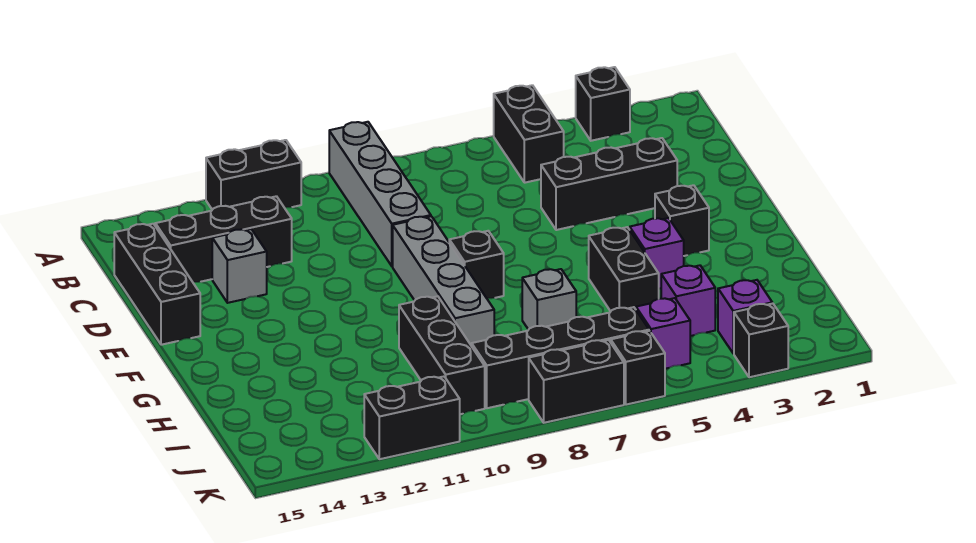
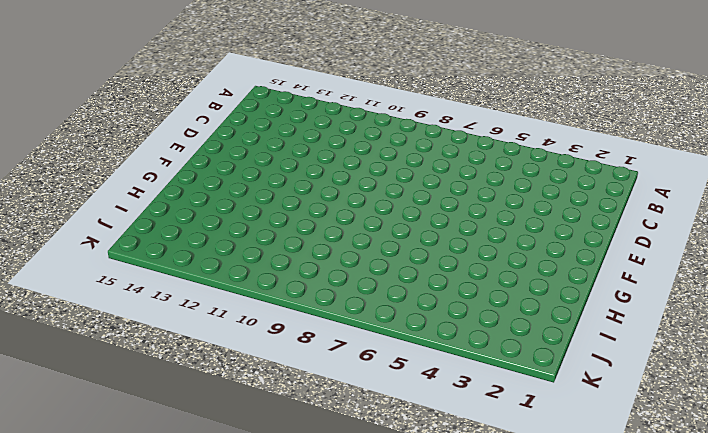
none -> black 1x1 brick [576,67,630,141]
none -> black 1x2 brick [494,85,564,183]
none -> grey 1x4 brick [329,122,431,266]

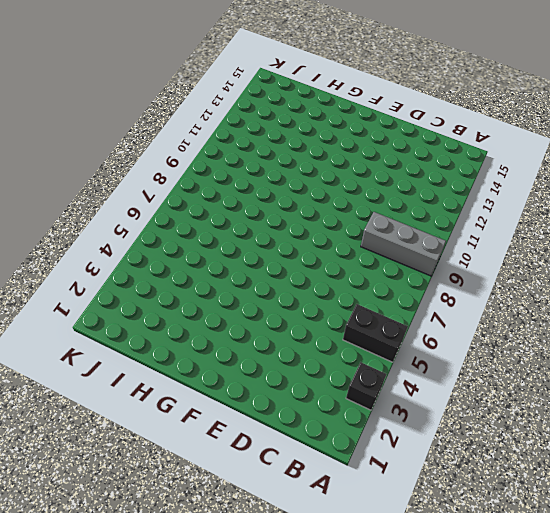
grey 1x3 brick [361,212,446,276] -> grey 1x4 brick [329,122,431,266]
none -> black 1x2 brick [206,140,301,210]
none -> black 1x3 brick [155,196,292,282]
none -> black 1x3 brick [114,224,200,345]

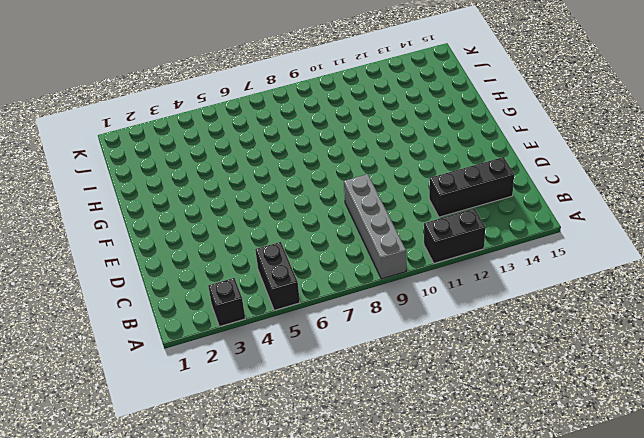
none -> black 1x3 brick [114,224,200,345]
none -> black 1x3 brick [541,138,677,230]
none -> grey 1x1 brick [212,229,267,303]

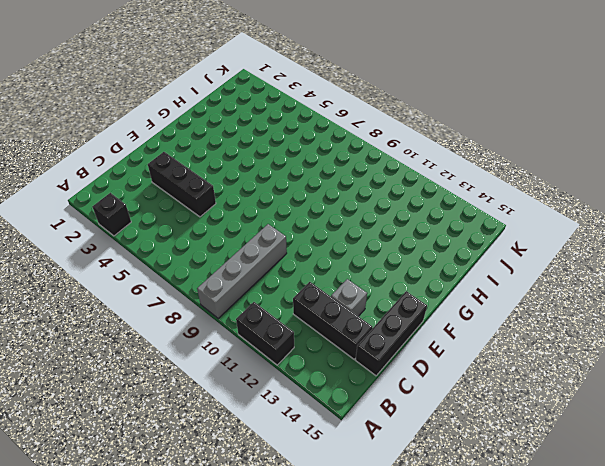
none -> black 1x2 brick [494,85,564,183]
none -> grey 1x4 brick [393,216,494,346]
none -> black 1x1 brick [655,185,709,256]

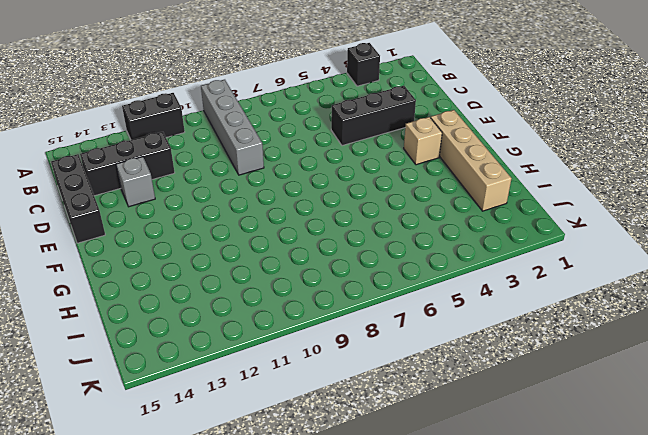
tan 1x4 brick [431,110,511,211] -> none
tan 1x1 brick [404,117,442,165] -> black 1x1 brick [655,185,709,256]
none -> black 1x2 brick [494,85,564,183]
none -> grey 1x4 brick [393,216,494,346]
none -> black 1x1 brick [449,231,504,299]

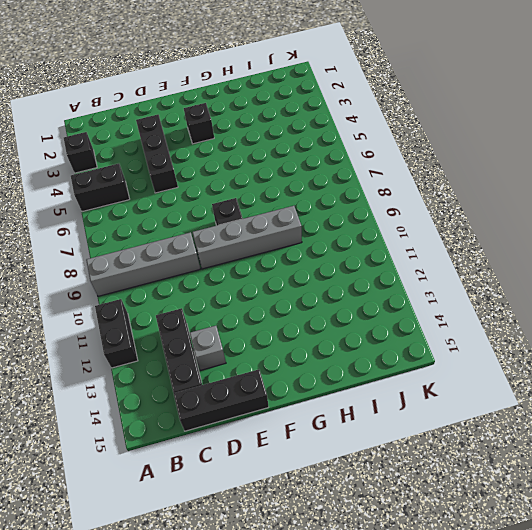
none -> purple 1x1 brick [630,218,684,289]
none -> black 1x2 brick [589,227,659,311]
none -> grey 1x1 brick [522,269,576,330]

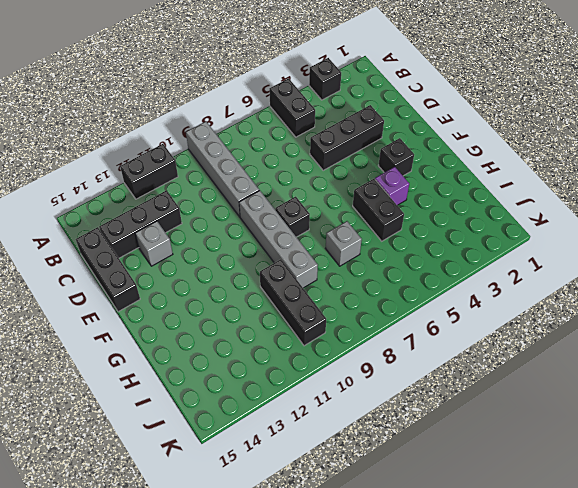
none -> purple 1x1 brick [661,265,715,336]
none -> purple 1x1 brick [718,280,772,354]
none -> purple 1x1 brick [636,298,690,369]

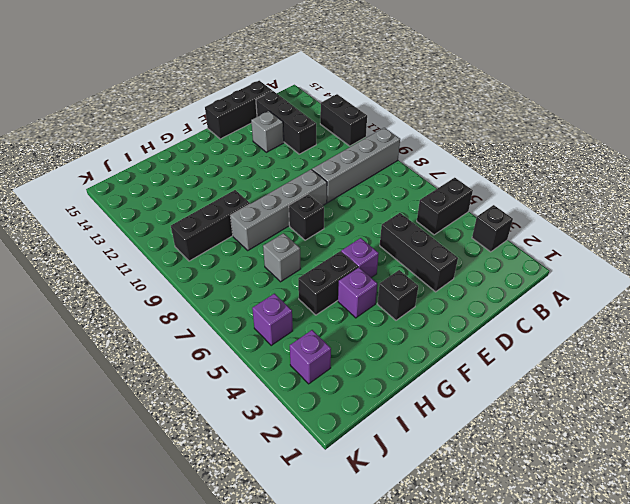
purple 1x1 brick [341,238,379,278] -> purple 1x1 brick moved to [661,265,715,336]
none -> black 1x4 brick [472,307,649,408]
none -> black 1x1 brick [734,303,788,377]
none -> black 1x1 brick [611,331,665,405]

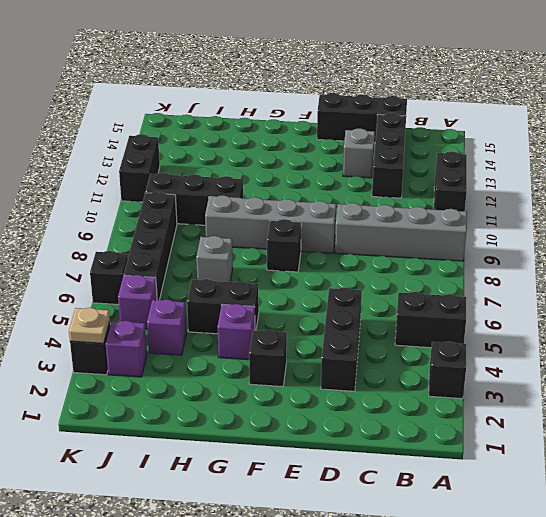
tan 1x1 plate [69,308,110,343] -> none
none -> black 1x2 brick [529,340,624,423]

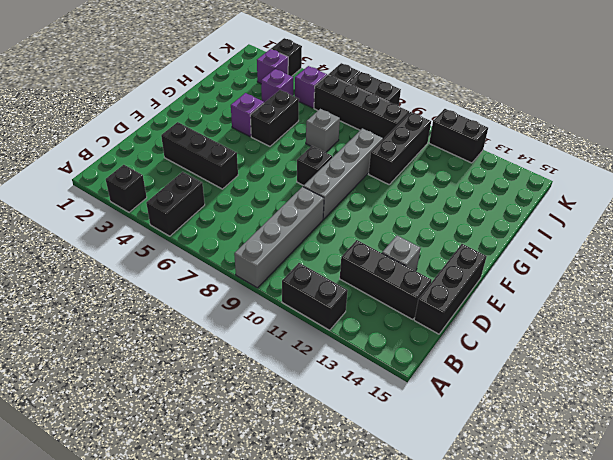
none -> black 1x1 brick [655,185,709,256]

